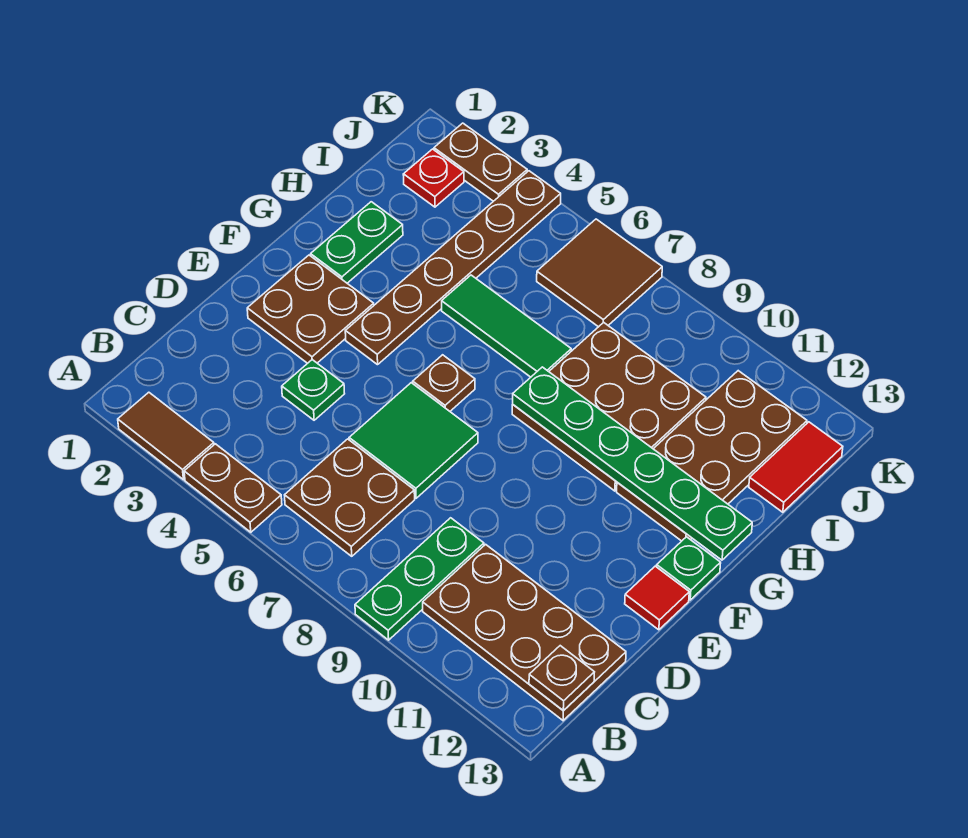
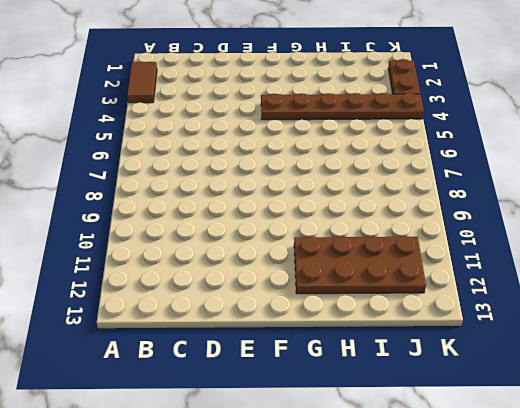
none -> brown 1x2 plate [184,444,282,532]
none -> green 1x3 plate [355,518,484,640]
none -> brown 2x2 plate [285,439,415,556]

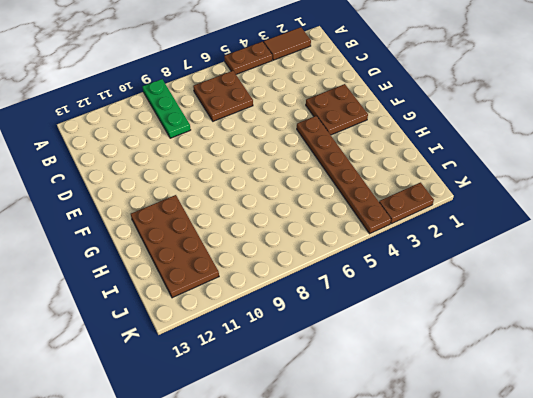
none -> brown 2x4 plate [423,544,626,721]
none -> green 1x1 plate [282,360,345,420]
none -> green 2x2 tile [349,383,478,498]

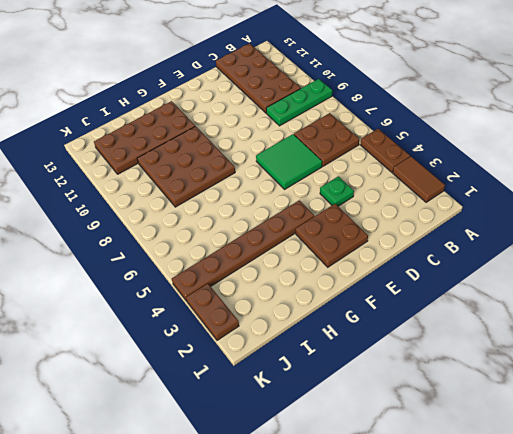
none -> red 1x1 tile [625,566,689,630]
none -> brown 1x1 plate [413,355,475,411]
none -> green 1x1 plate [657,537,721,600]

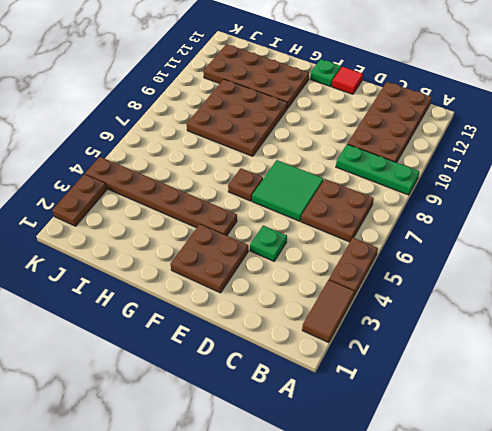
none -> green 1x2 plate [311,202,403,283]
none -> green 1x3 tile [442,275,571,377]
none -> red 1x2 tile [749,422,843,512]

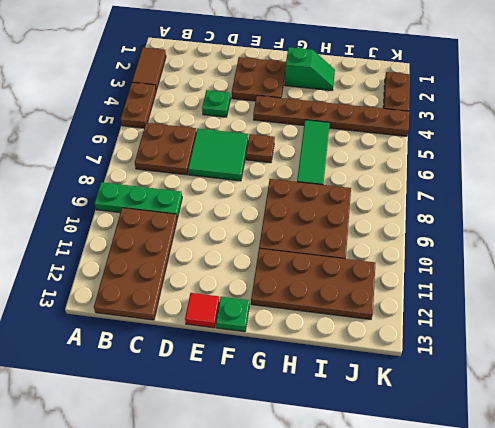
green 1x2 slope [284,47,335,90] -> green 1x2 plate [311,202,403,283]
none -> red 1x2 tile [749,422,843,512]
none -> red 1x1 plate [403,149,464,207]
none -> brown 2x2 tile [537,219,662,327]

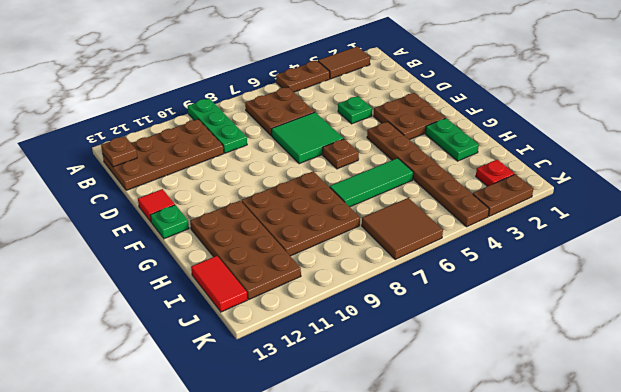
none -> green 1x6 plate [513,367,752,560]

